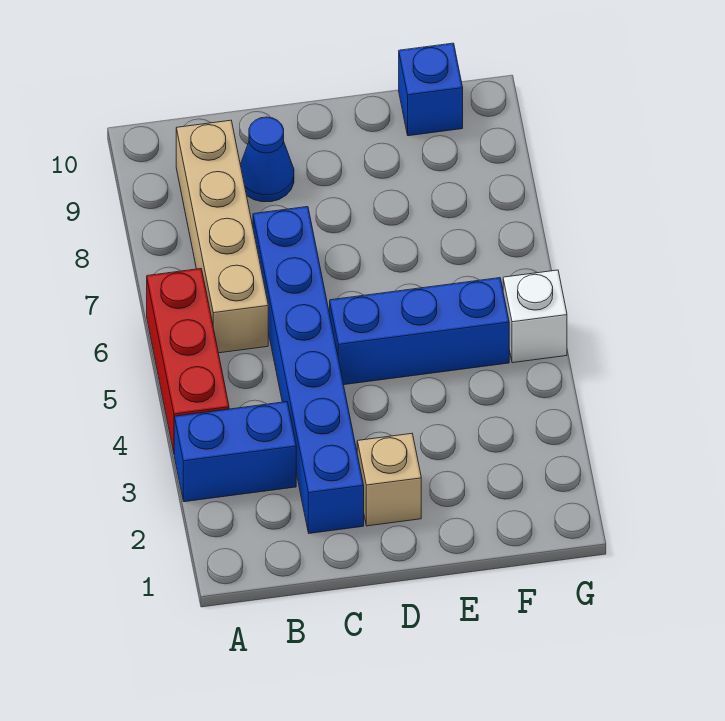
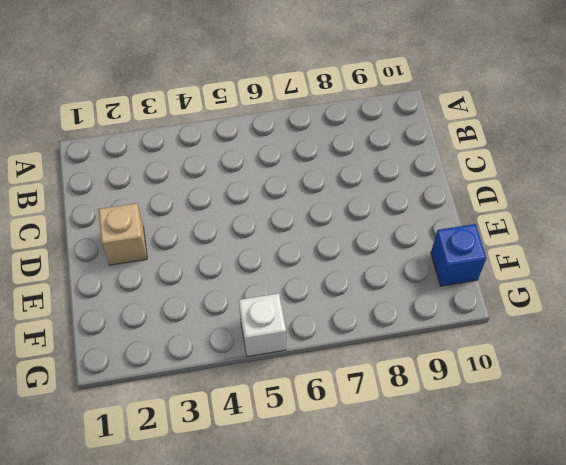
none -> blue 1x2 brick [174,402,296,502]
none -> red 1x3 brick [147,269,229,452]

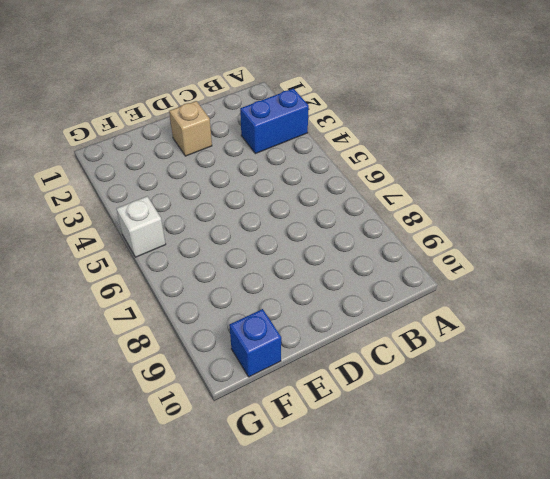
none -> red 1x3 brick [147,269,229,452]
none -> tan 1x4 brick [176,120,268,353]

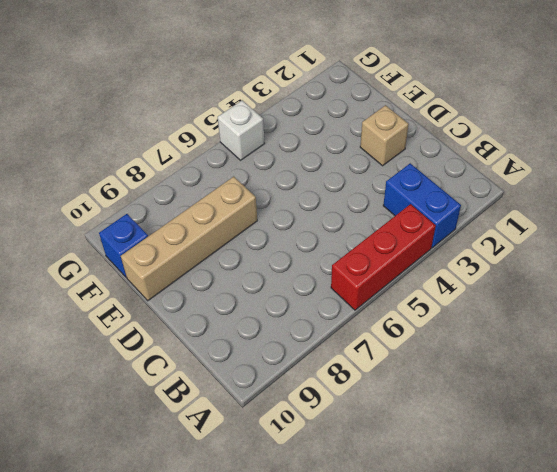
tan 1x4 brick [121,177,257,301] -> tan 1x4 brick moved to [176,120,268,353]
none -> blue 1x6 brick [253,207,364,533]
none -> blue 1x1 cone [240,117,294,202]

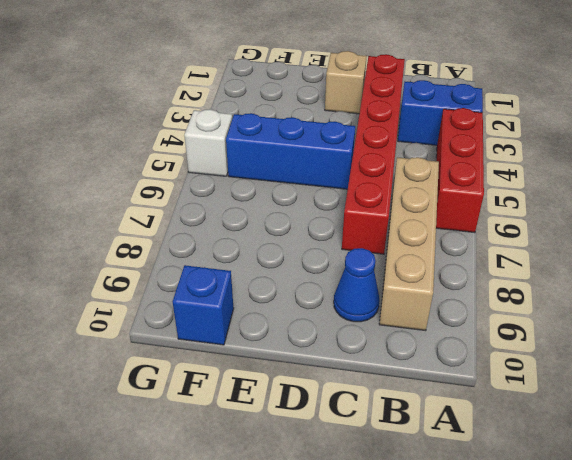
red 1x6 brick [342,54,405,254] -> blue 1x6 brick [253,207,364,533]

